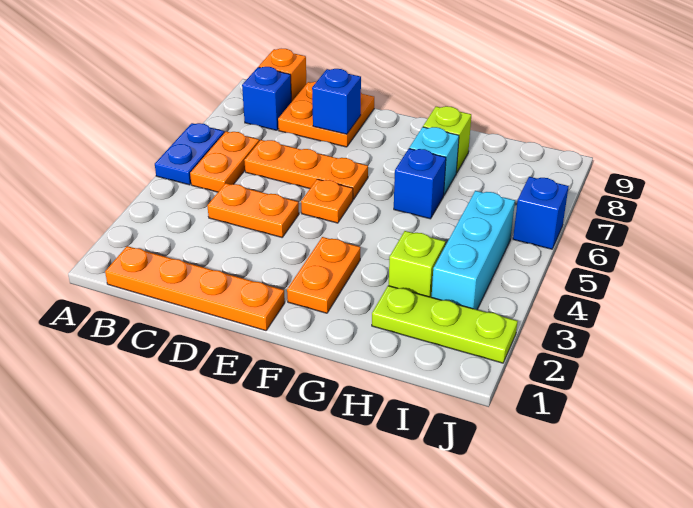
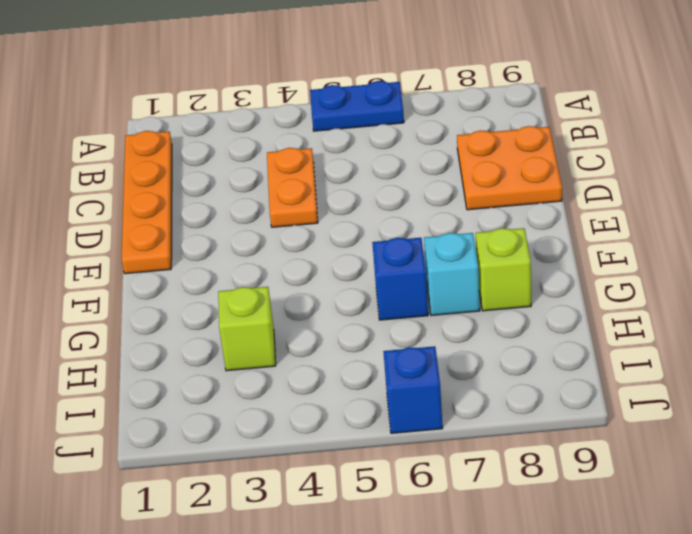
none -> orange 1x2 plate [190,132,259,192]
none -> blue 1x1 brick [242,67,291,130]
none -> orange 1x1 brick [259,49,307,102]

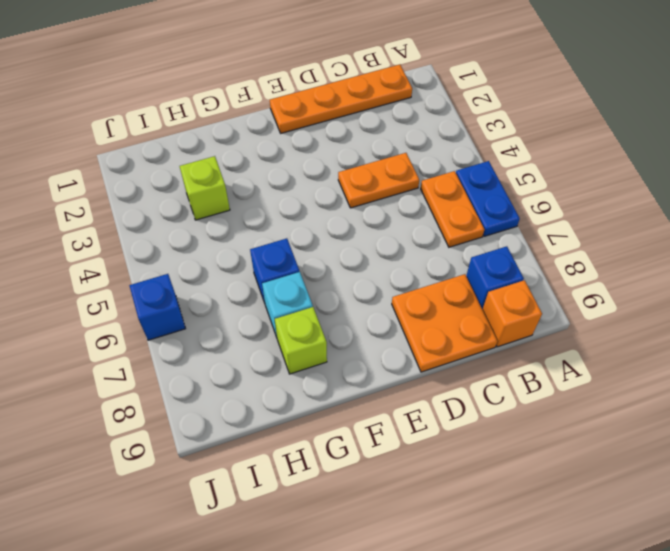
none -> orange 1x3 plate [244,140,368,199]
none -> orange 1x1 plate [301,179,353,223]
none -> orange 1x2 plate [287,237,360,313]

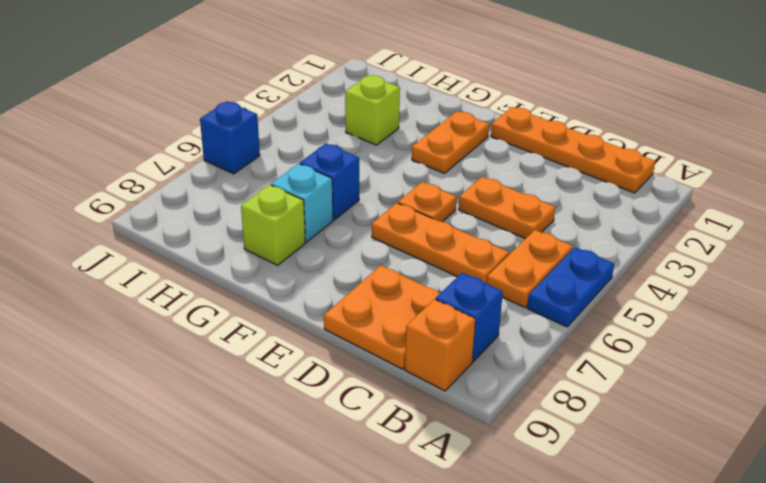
none -> lime 1x3 plate [372,286,518,363]
none -> cyan 1x3 brick [432,191,515,310]
none -> blue 1x1 brick [312,69,361,134]

